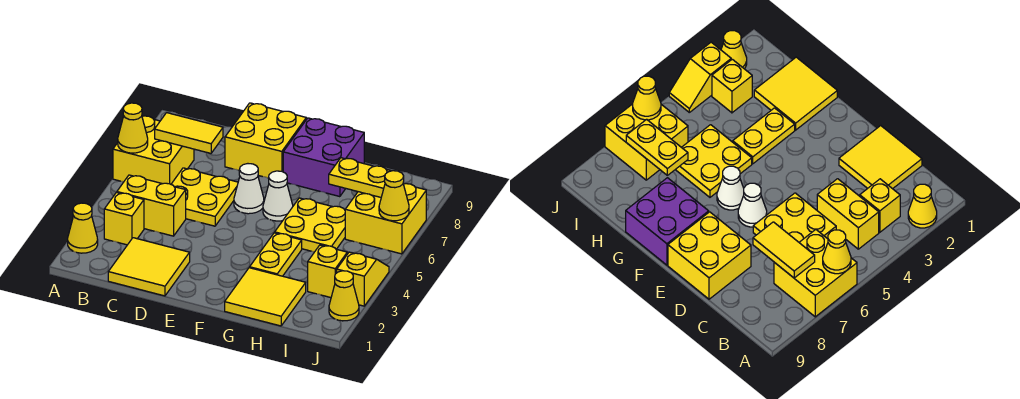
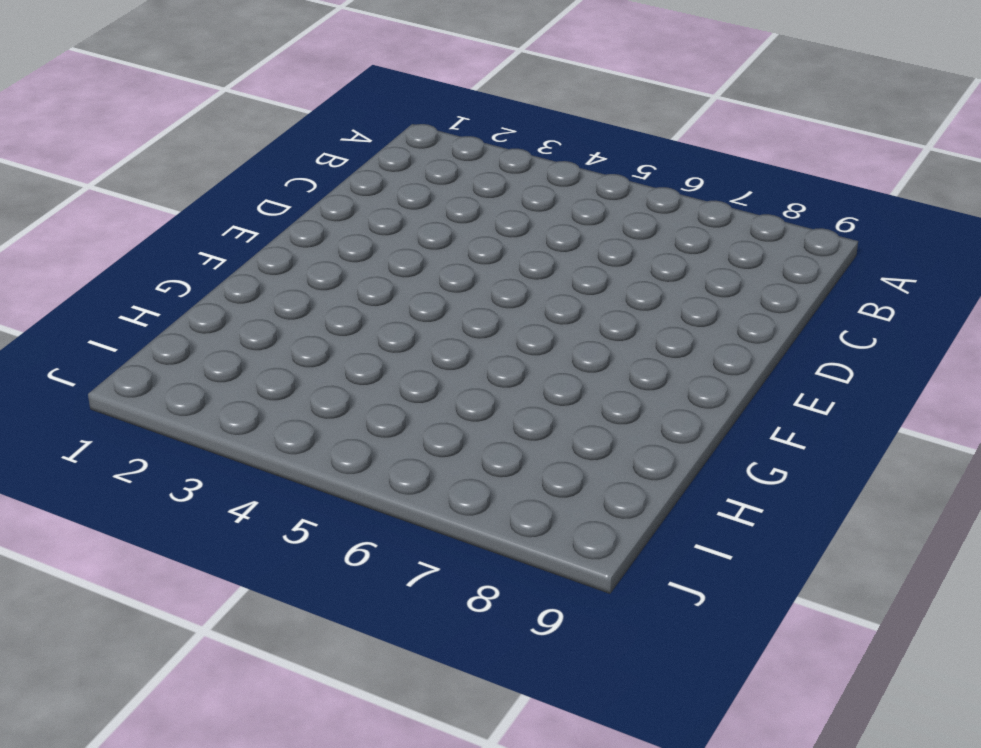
none -> yellow 1x1 cone [68,203,98,253]
none -> yellow 2x2 brick [113,116,194,184]
none -> yellow 1x1 brick [104,192,144,245]

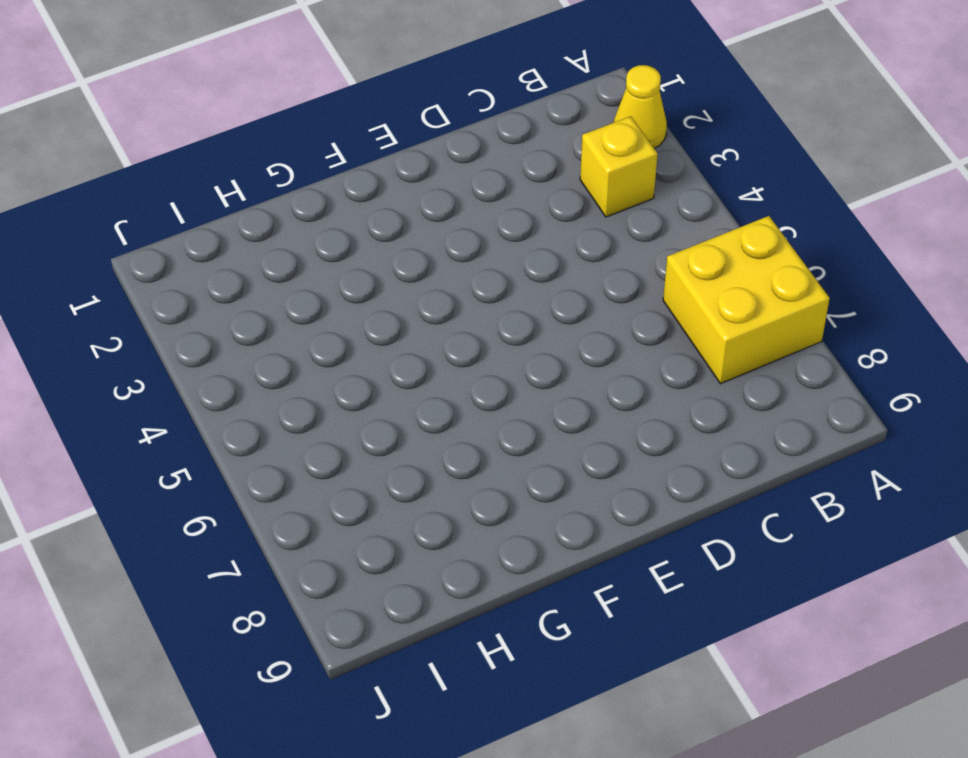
none -> yellow 1x2 brick [117,175,186,236]
none -> yellow 2x2 tile [108,238,190,296]
none -> yellow 2x2 plate [171,168,238,226]

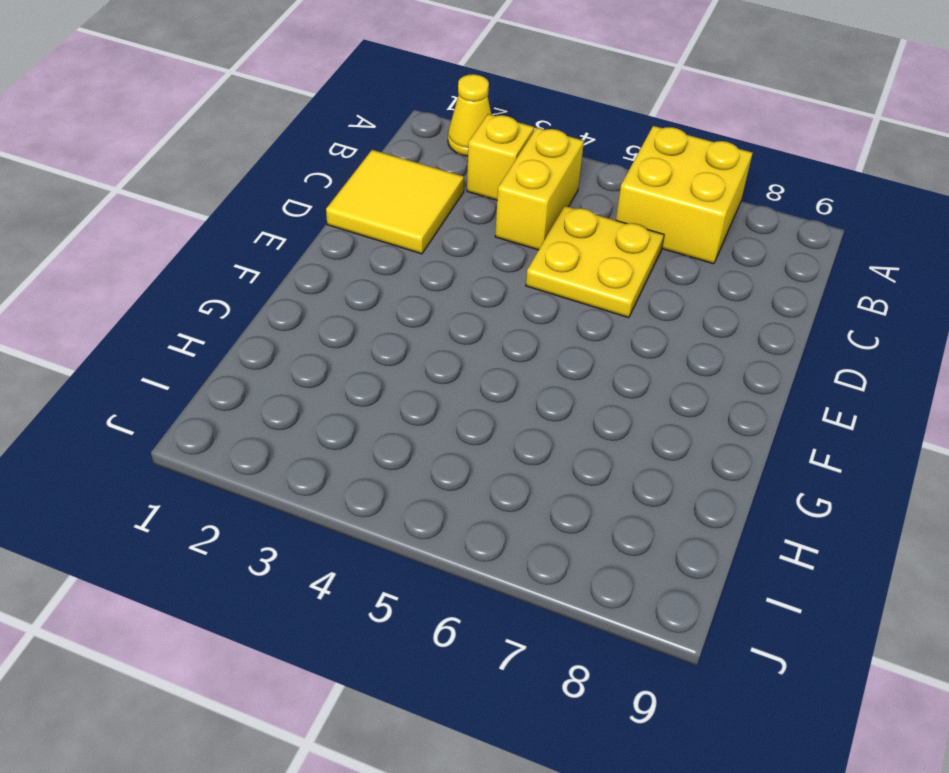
none -> yellow 2x2 brick [225,103,306,178]
none -> white 1x1 cone [234,164,264,214]
none -> white 1x1 cone [263,171,293,221]

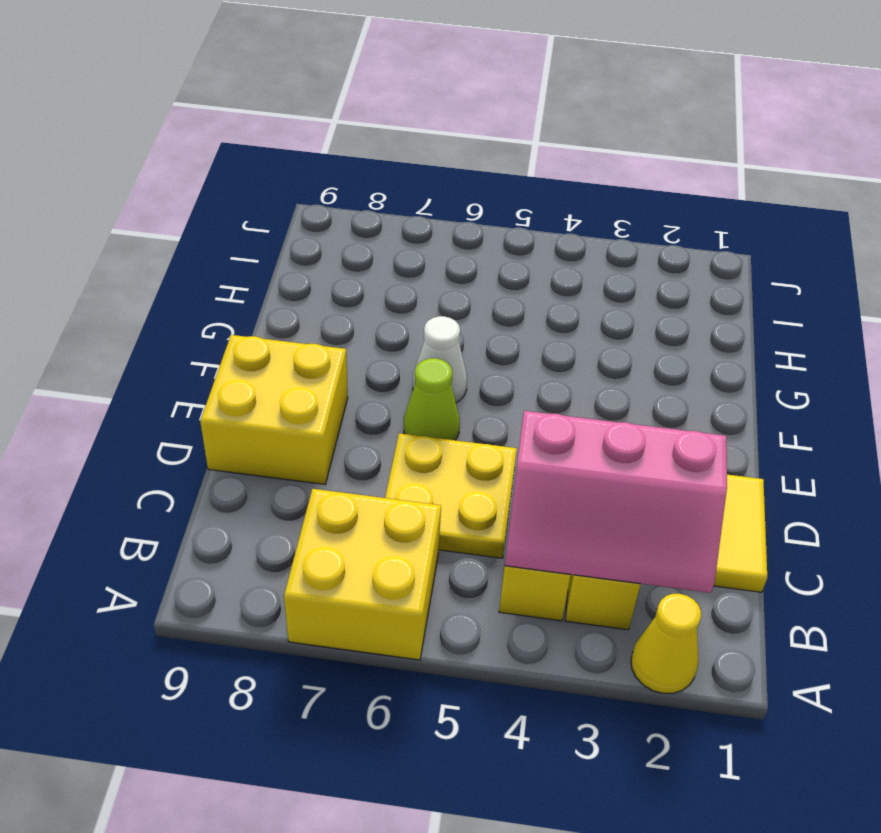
pink 2x3 slope [505,411,727,593] -> none
lime 1x1 cone [404,358,460,440] -> white 1x1 cone [234,164,264,214]
none -> purple 2x2 brick [283,118,364,197]
none -> yellow 2x2 tile [225,268,306,326]
none -> yellow 1x2 plate [250,233,302,276]

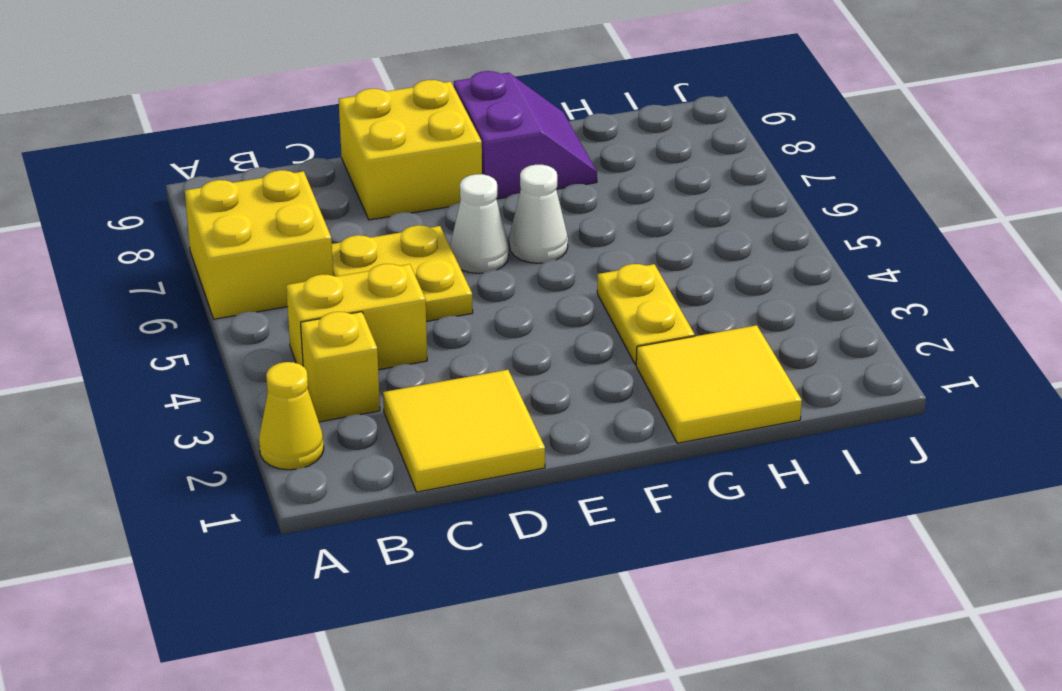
purple 2x2 slope [454,71,597,199] -> purple 2x2 brick [283,118,364,197]
none -> yellow 2x2 plate [275,198,345,252]
none -> yellow 1x1 brick [308,245,347,298]
none -> yellow 2x2 brick [345,184,426,254]

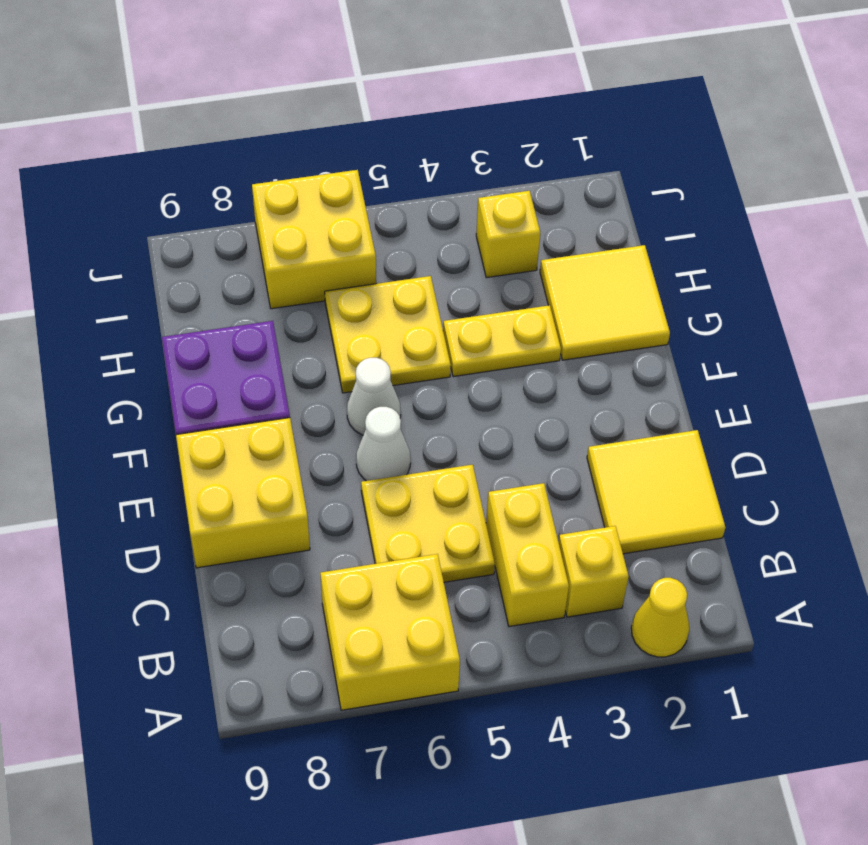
none -> yellow 1x1 cone [329,271,359,321]
none -> yellow 1x2 slope [337,252,389,306]
none -> yellow 1x1 cone [118,103,148,153]

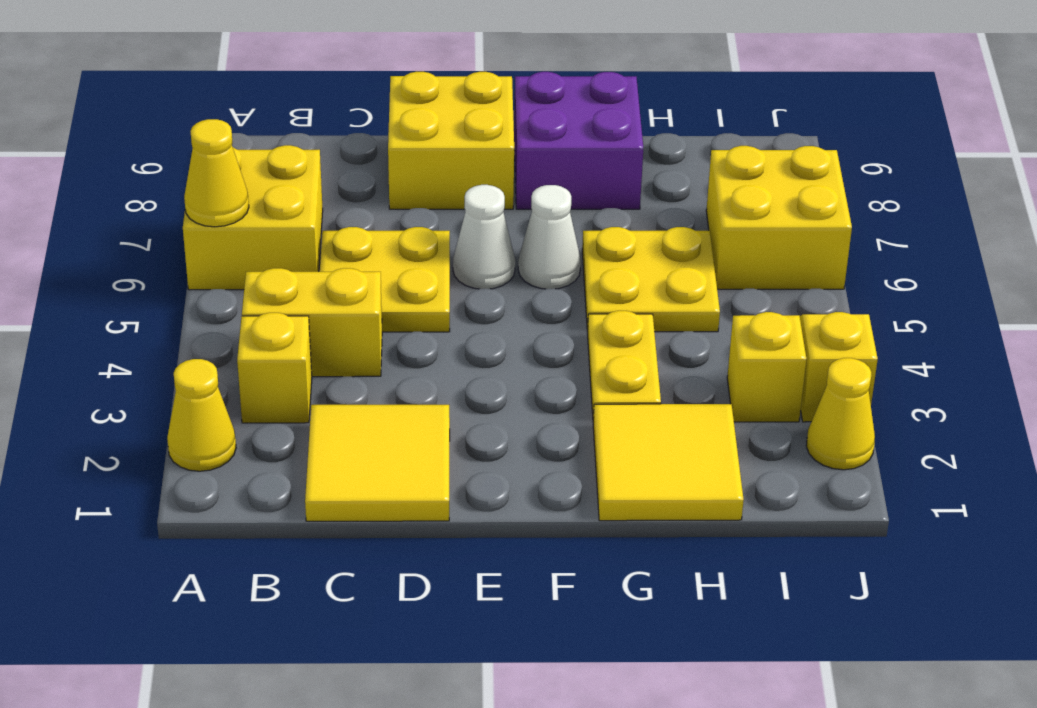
none -> yellow 1x2 tile [155,113,223,153]
none -> yellow 1x2 plate [329,158,390,197]
none -> yellow 1x1 cone [379,171,409,221]

